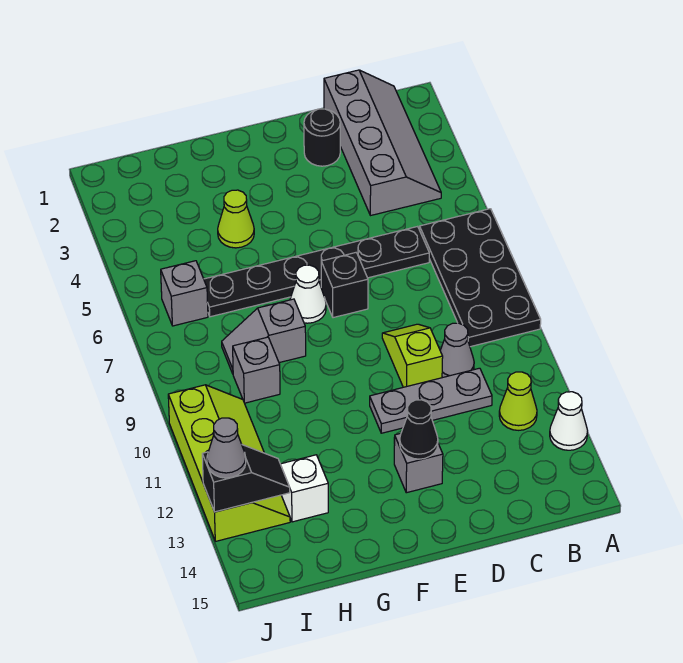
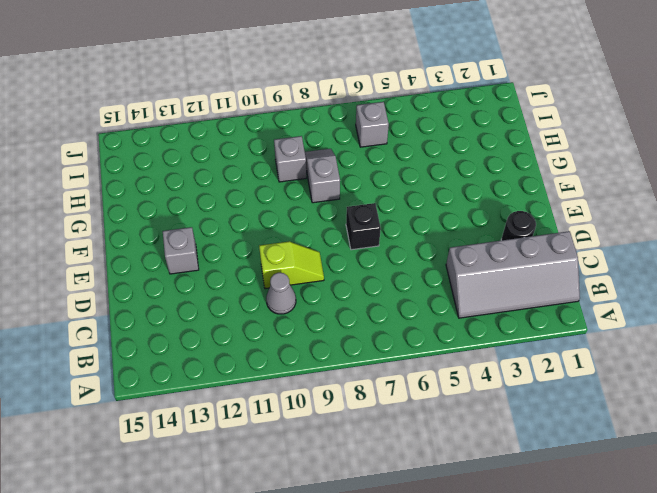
none -> black 2x4 plate [420,209,541,347]
none -> white 1x1 cone [550,392,588,450]
none -> lime 1x1 cone [499,372,537,430]

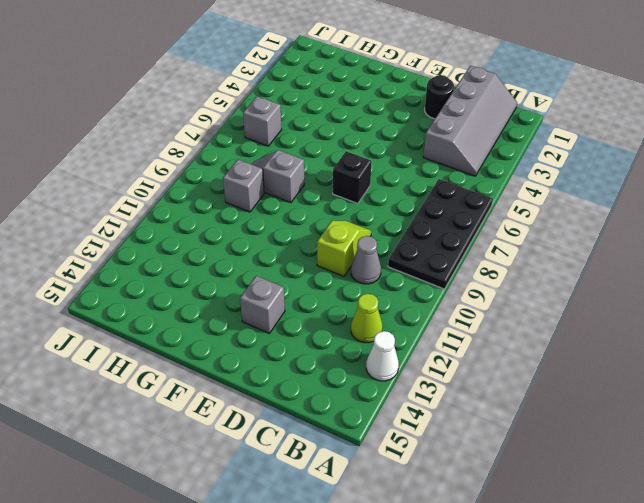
none -> black 1x6 plate [204,226,429,317]
none -> grey 1x3 plate [370,368,492,433]
none -> white 1x1 cone [290,265,326,323]

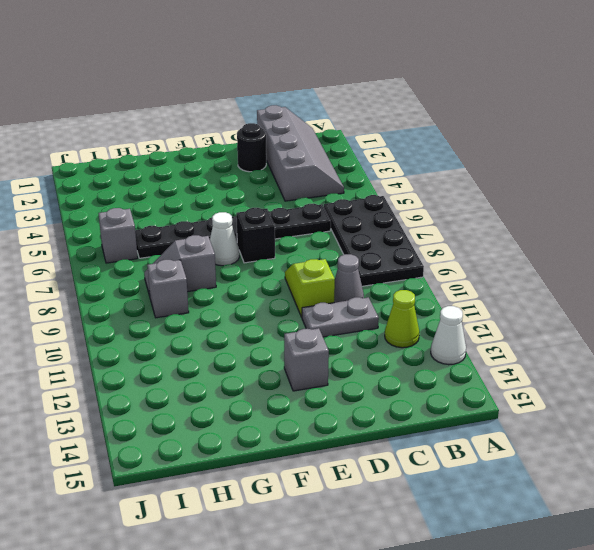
grey 1x2 plate [302,297,379,337] -> grey 1x3 plate [370,368,492,433]
none -> lime 1x1 cone [218,190,254,248]
none -> white 1x1 brick [281,455,328,522]
none -> lime 2x4 slope [168,385,290,541]

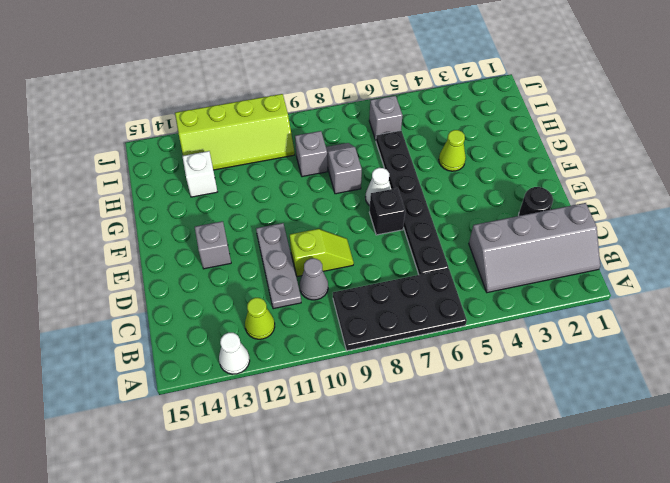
none -> black 1x1 cone [400,400,438,459]
none -> black 1x2 slope [202,445,290,512]
none -> grey 1x1 cone [207,418,246,478]

